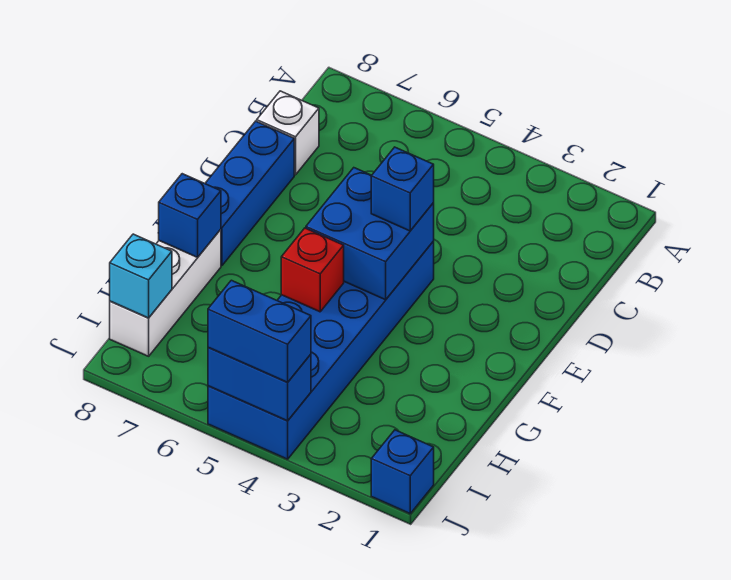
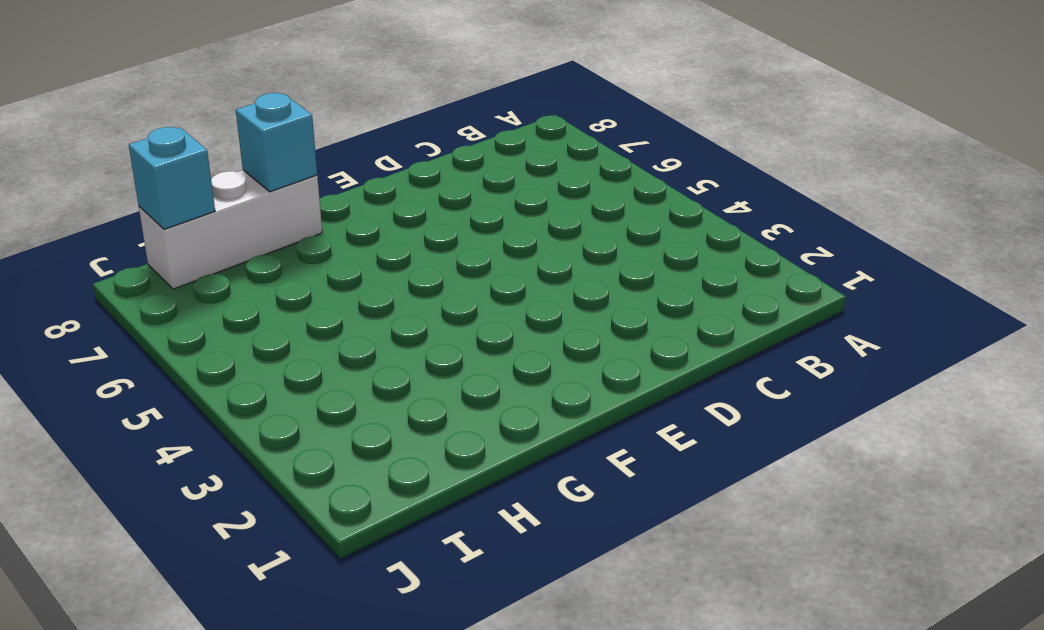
cyan 1x1 brick [236,93,317,192] -> blue 1x1 brick [159,174,221,257]
none -> white 1x1 brick [257,91,319,175]
none -> blue 1x3 brick [205,121,294,266]
none -> blue 2x6 brick [208,242,434,459]

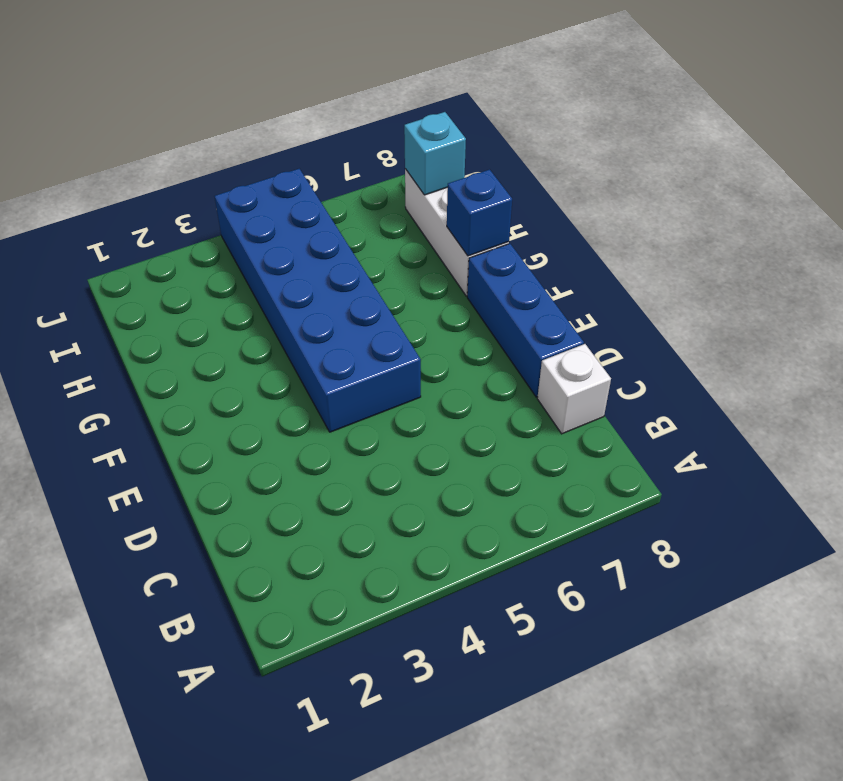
none -> blue 1x1 brick [371,430,434,514]
none -> blue 2x2 brick [306,168,434,300]
none -> red 1x1 brick [281,228,344,312]

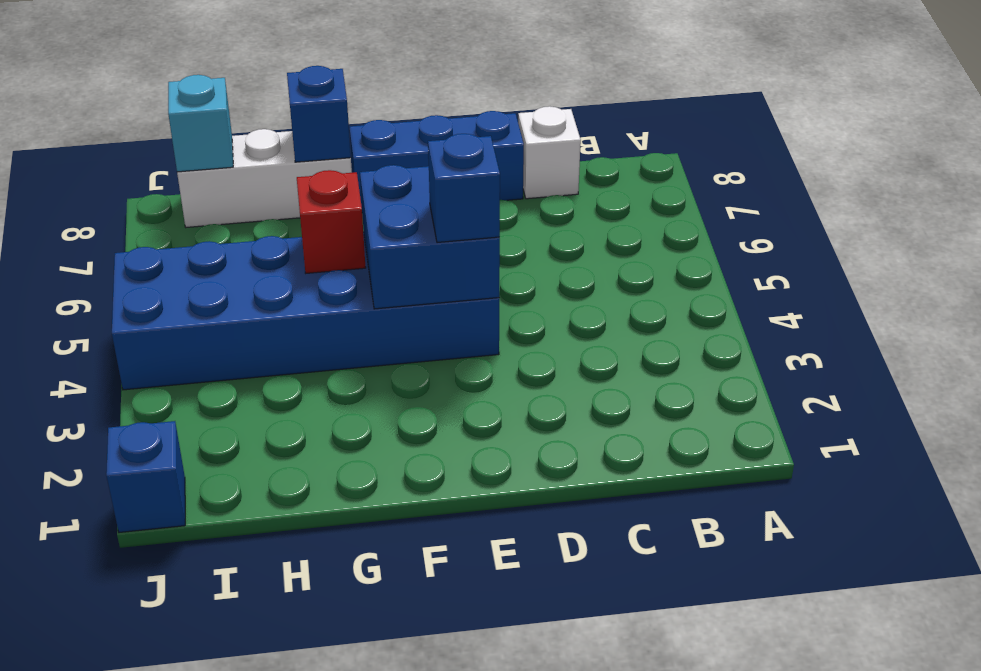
none -> blue 1x2 brick [208,348,311,421]
none -> blue 1x2 brick [208,280,311,382]

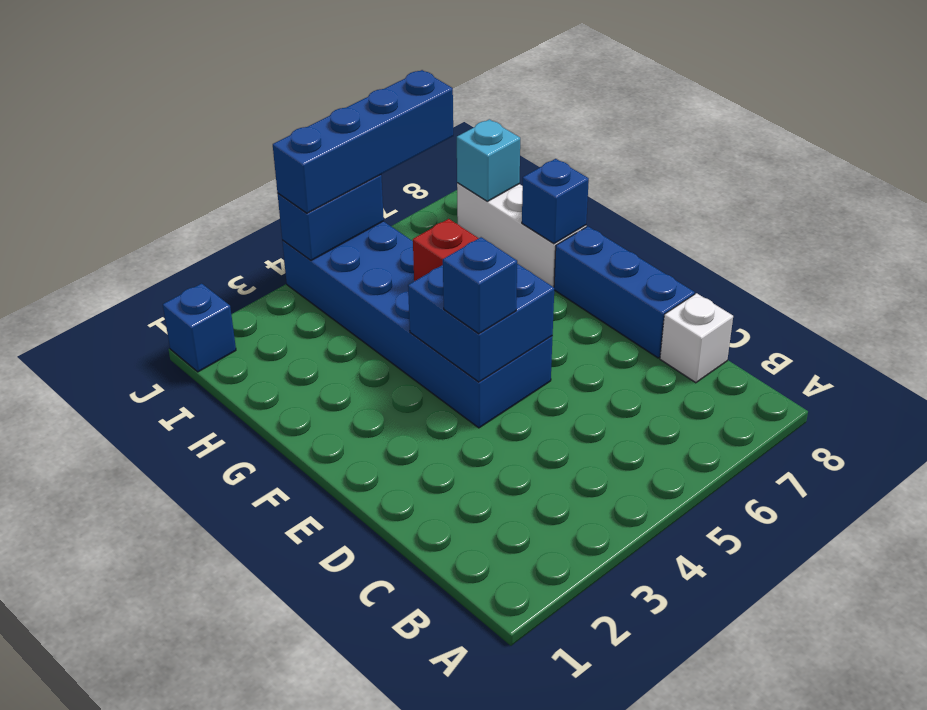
blue 1x4 brick [273,70,453,213] -> blue 1x2 brick [208,280,311,382]

